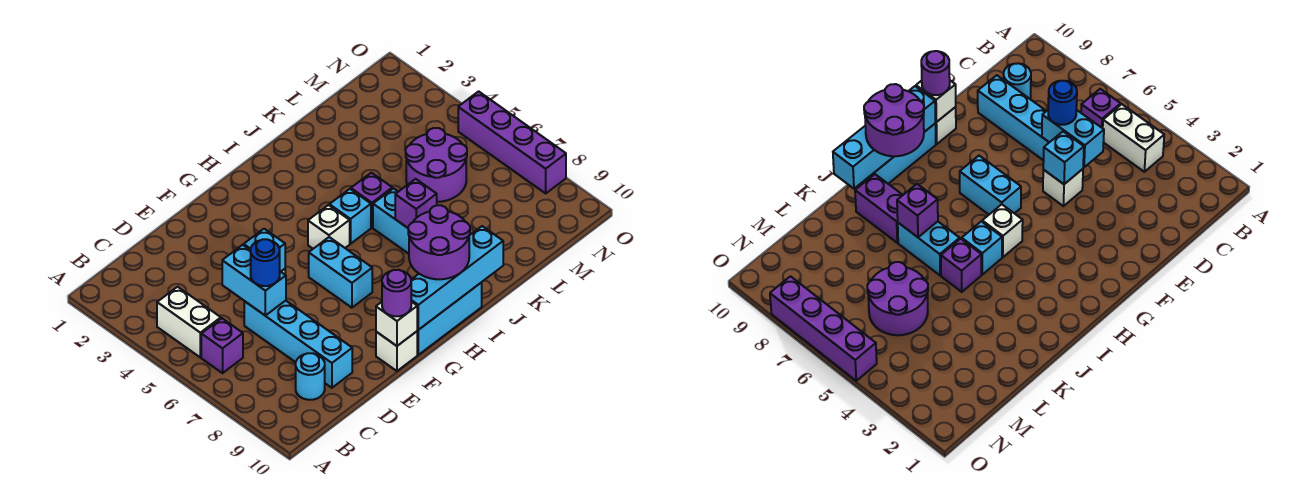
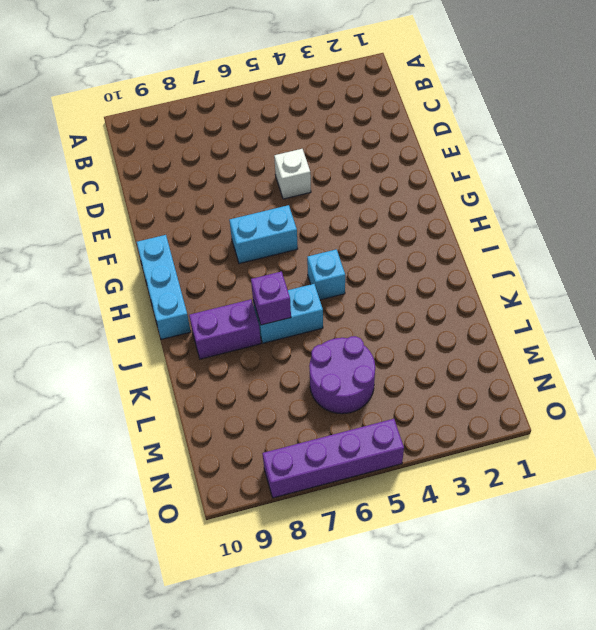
none -> white 1x2 brick [157,287,221,357]
none -> purple 1x1 brick [201,318,243,373]
none -> cyan 1x1 round brick [296,353,325,400]

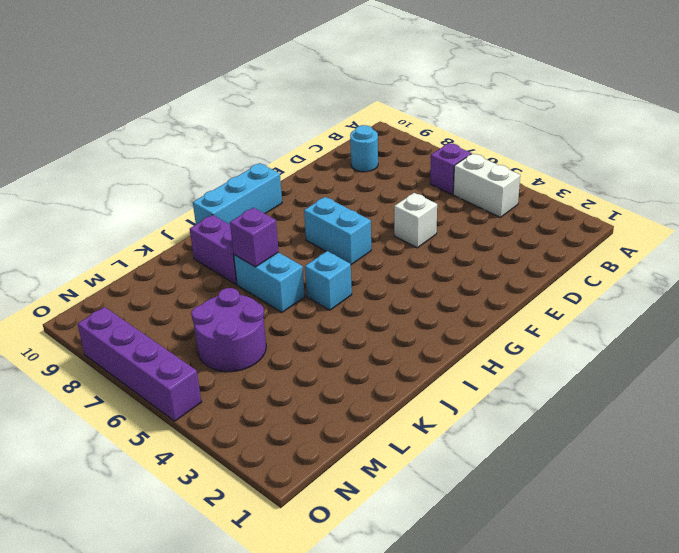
none -> cyan 1x4 brick [244,301,352,388]
none -> white 1x1 brick [376,331,417,371]
none -> white 1x1 brick [308,205,350,249]

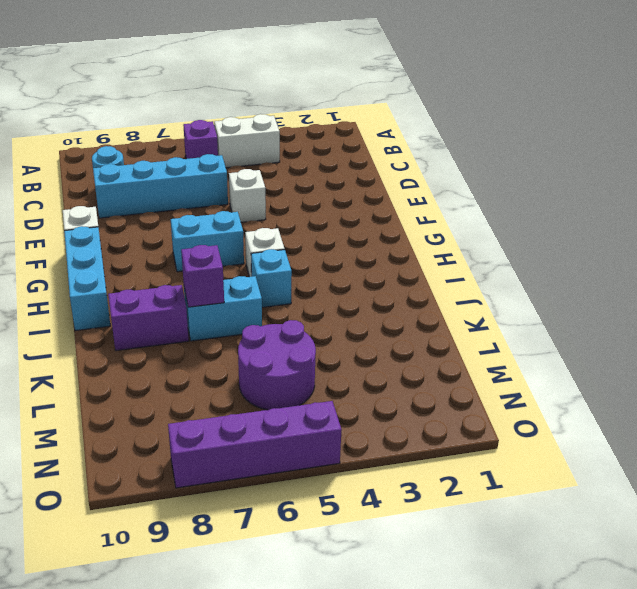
none -> purple 1x1 brick [351,173,392,227]
none -> cyan 1x2 brick [222,245,286,316]
none -> cyan 1x1 brick [244,229,285,272]

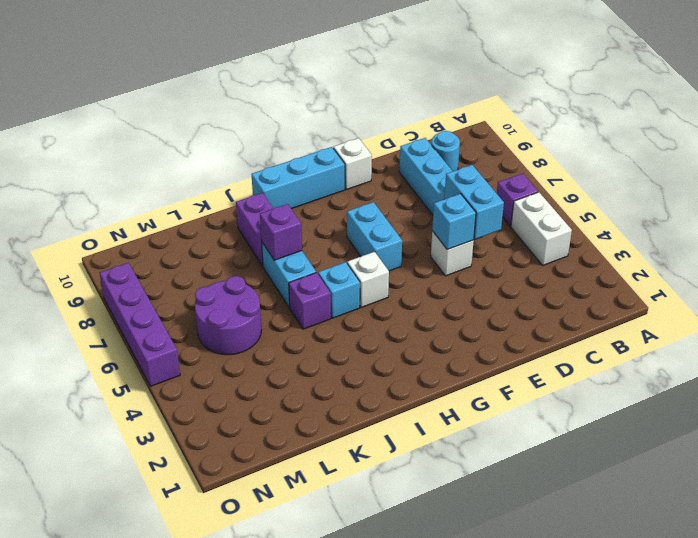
none -> white 1x1 brick [376,302,417,346]
none -> cyan 1x4 brick [411,226,503,330]
none -> blue 1x1 round brick [251,239,280,286]

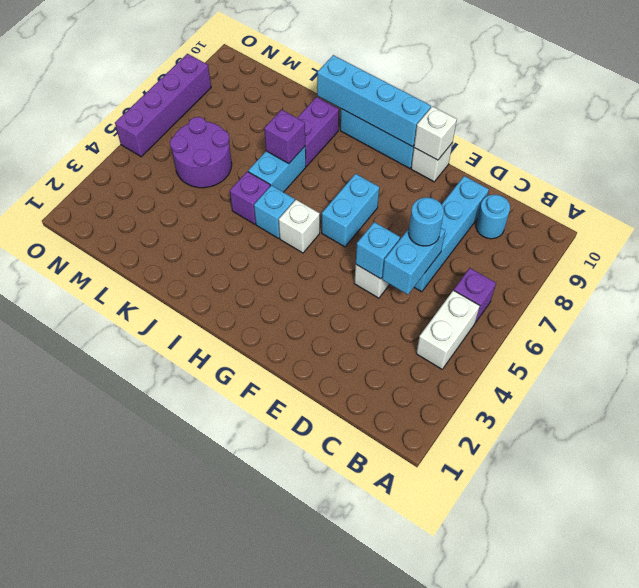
cyan 1x1 round brick [408,197,444,246] -> blue 1x1 round brick [251,239,280,286]
none -> purple 1x1 round brick [382,270,411,316]
none -> purple 2x2 round brick [408,205,470,279]

